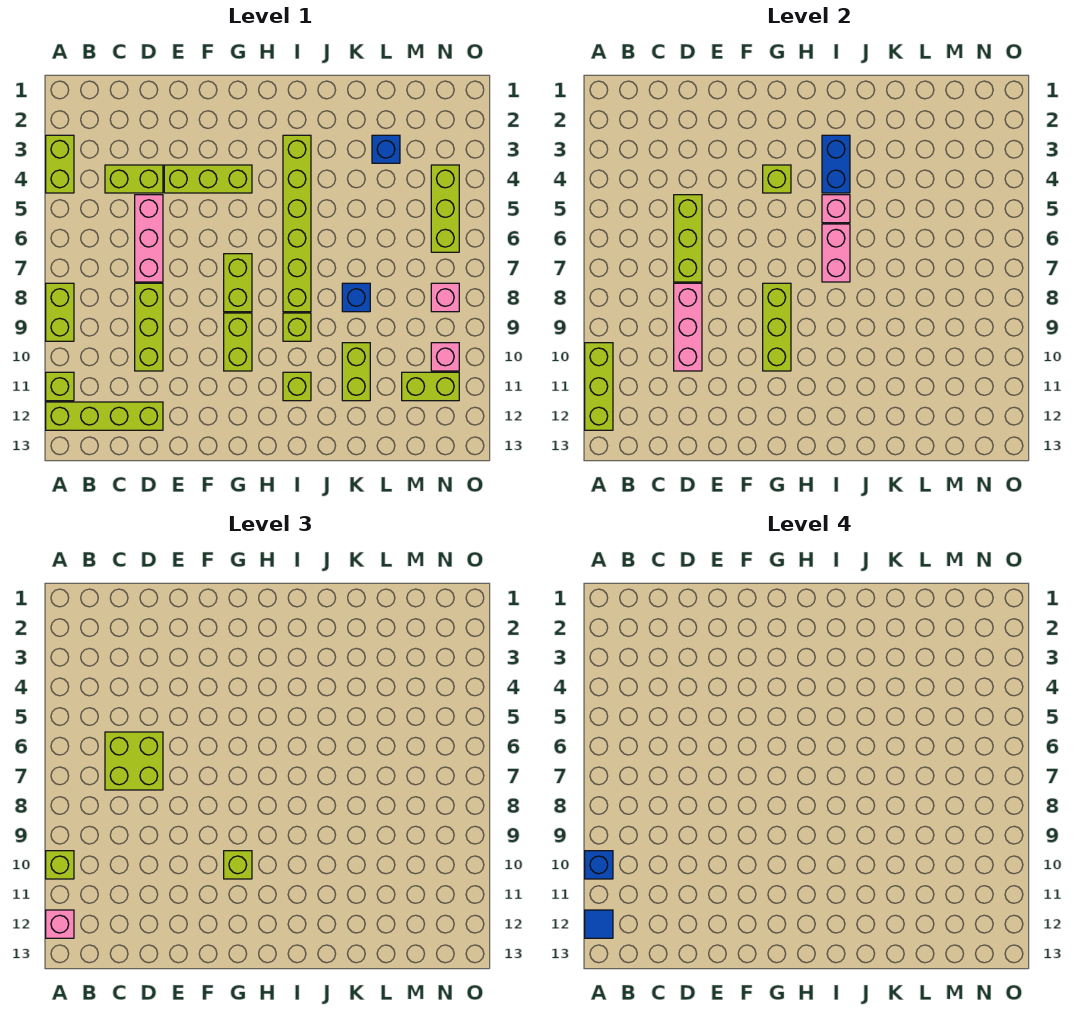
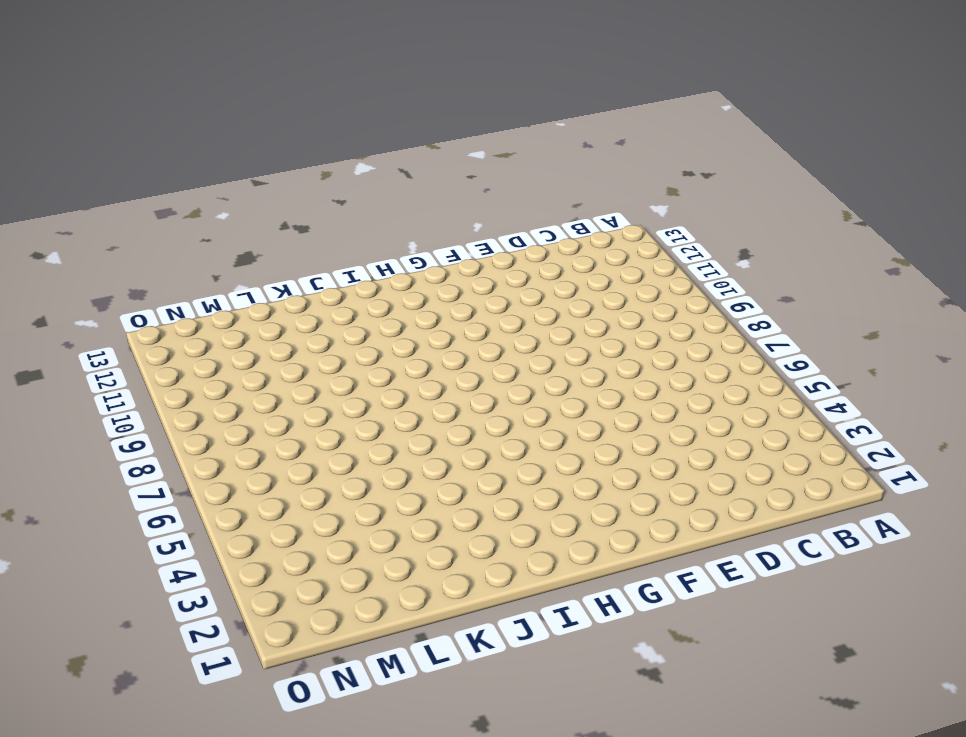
none -> lime 1x2 brick [46,135,74,193]
none -> lime 1x2 brick [46,283,74,341]
none -> lime 1x1 brick [46,372,74,401]
none -> lime 1x4 brick [46,402,163,430]

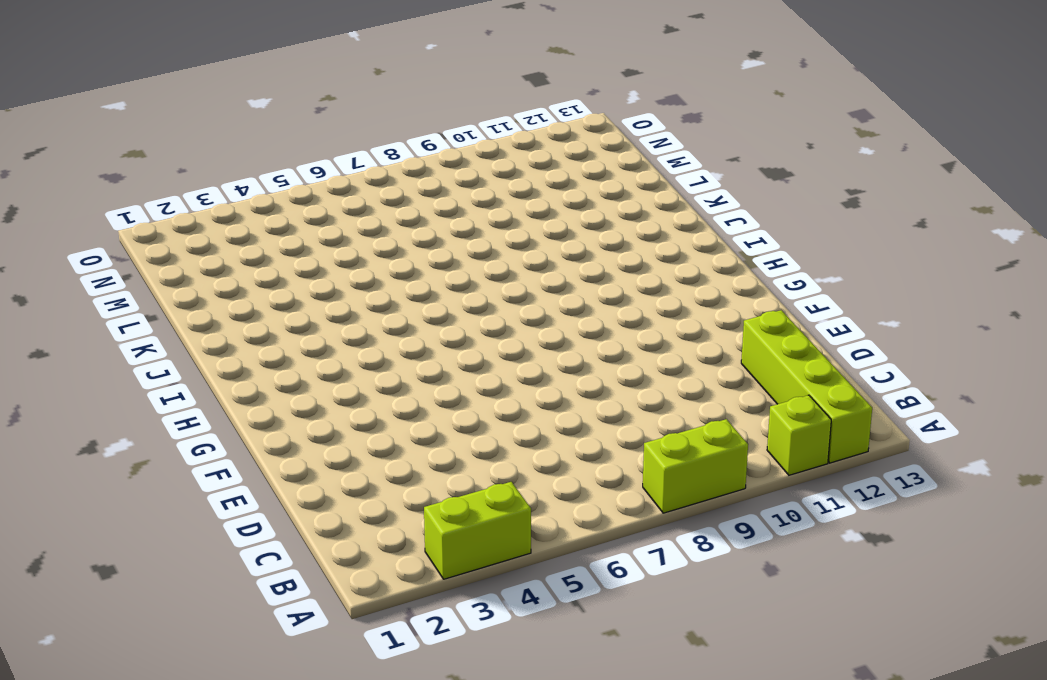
none -> lime 1x2 brick [105,165,163,193]
none -> pink 1x3 brick [135,195,163,282]
none -> lime 1x3 brick [135,283,163,371]
none -> lime 1x3 brick [164,165,252,193]

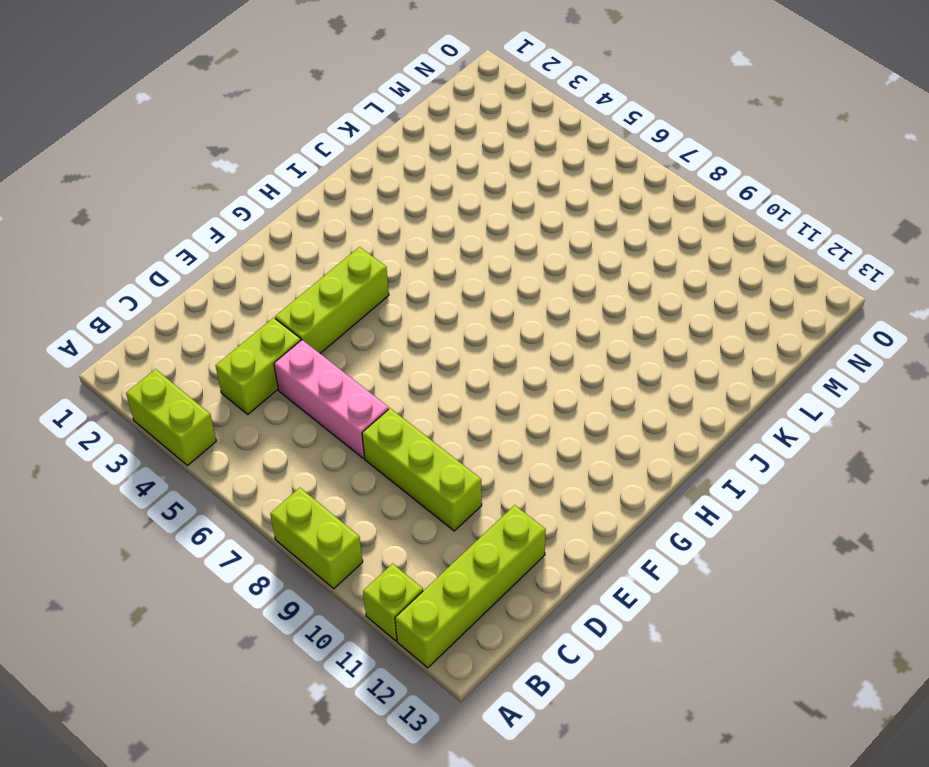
none -> lime 1x2 brick [224,254,252,312]
none -> lime 1x2 brick [224,313,252,371]
none -> lime 1x6 brick [283,135,311,312]
none -> lime 1x1 brick [283,313,311,341]

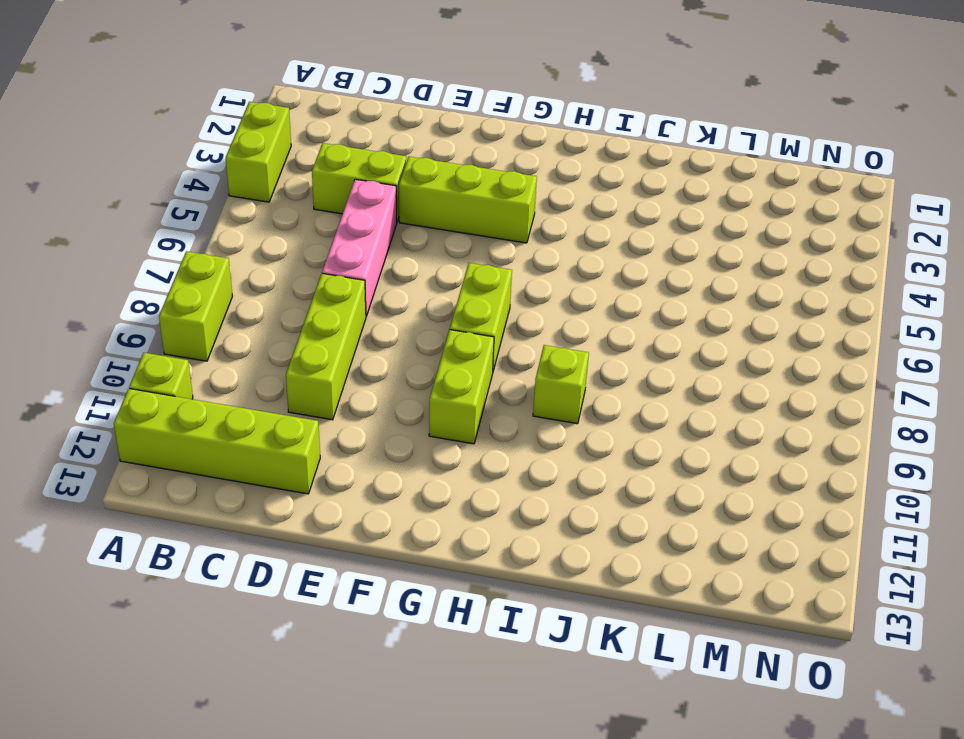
none -> lime 1x6 brick [283,135,311,312]
none -> lime 1x1 brick [283,372,311,401]
none -> blue 1x1 brick [342,283,370,312]
none -> lime 1x2 brick [342,343,370,401]

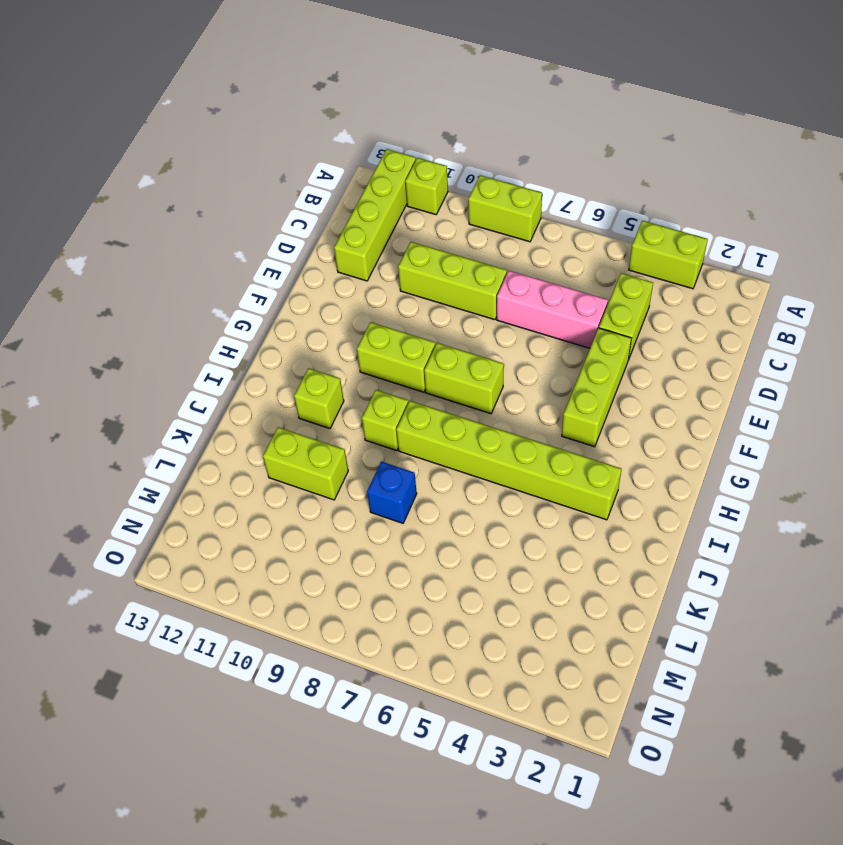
none -> blue 1x1 brick [372,135,400,163]
none -> lime 1x2 brick [402,372,459,401]
none -> lime 1x3 brick [431,165,459,252]
none -> pink 1x1 brick [431,283,459,312]

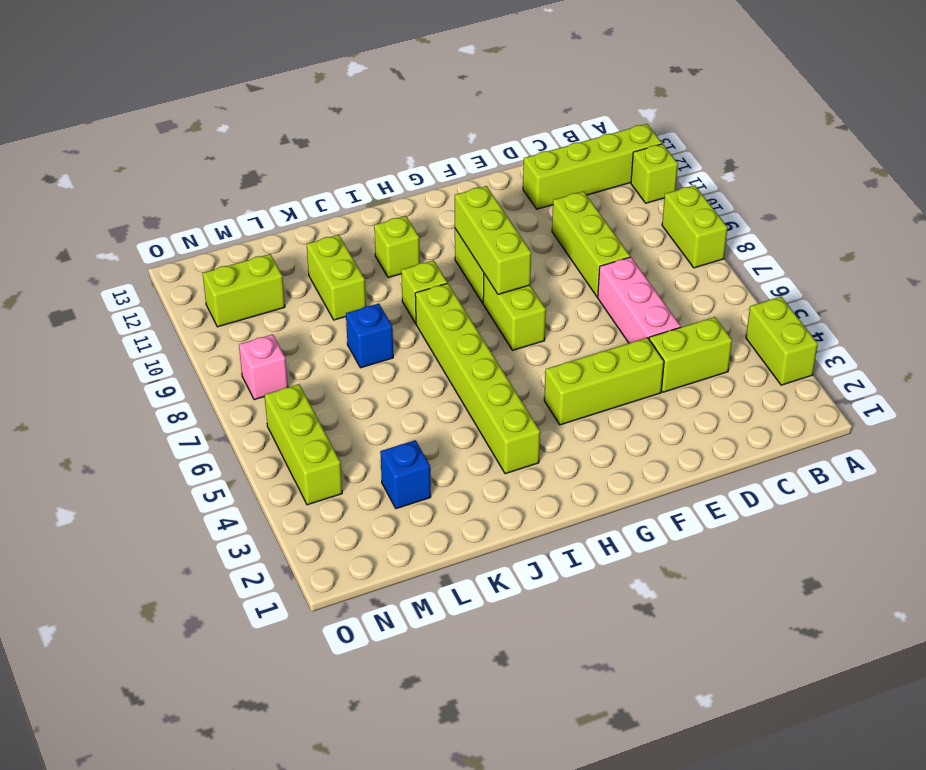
none -> pink 1x1 brick [431,343,459,371]
none -> lime 1x3 brick [585,343,613,430]
none -> lime 1x3 brick [674,195,702,282]
none -> pink 1x3 brick [674,283,702,371]

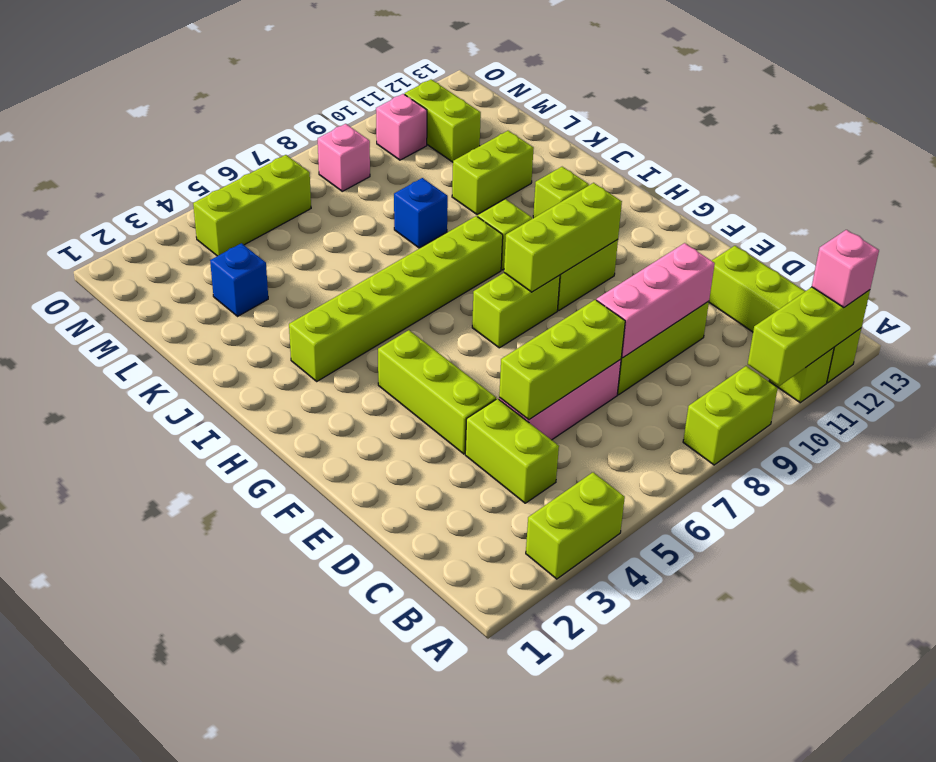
none -> lime 1x1 brick [763,165,791,193]
none -> blue 1x2 brick [822,135,850,193]
none -> pink 1x1 brick [822,195,850,223]
none -> pink 1x2 brick [822,224,850,282]

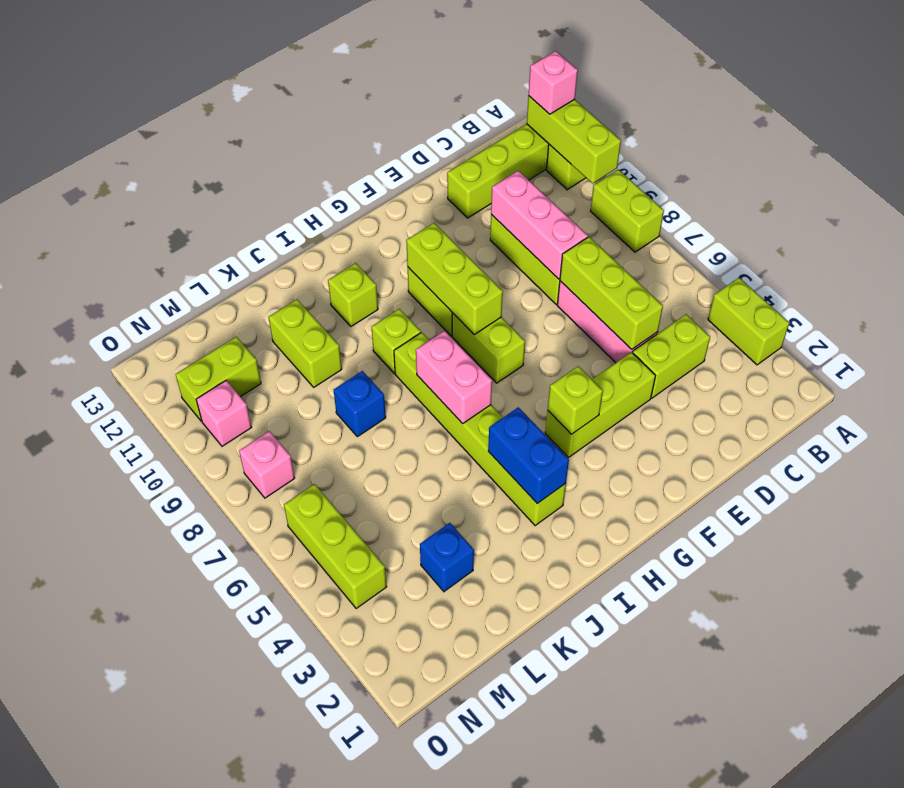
none -> pink 1x1 brick [822,195,850,223]
none -> lime 1x1 brick [46,851,74,879]
none -> lime 2x2 brick [105,732,163,790]
none -> lime 1x1 brick [224,851,252,879]

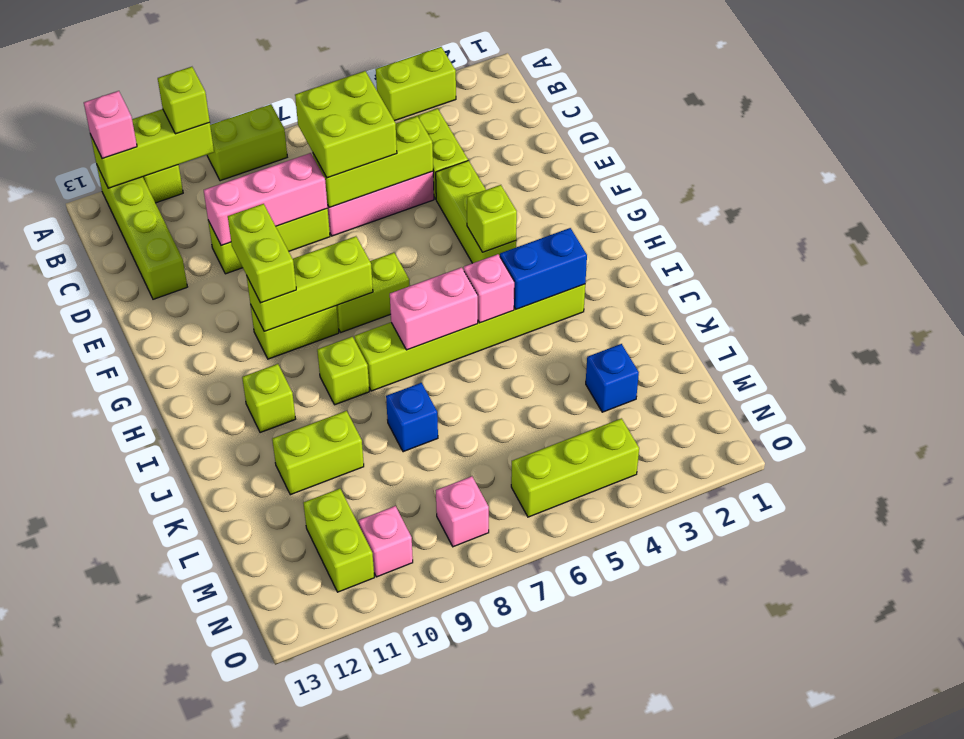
lime 1x2 brick [228,204,296,303] -> lime 1x1 brick [224,851,252,879]
none -> blue 1x1 brick [585,851,613,879]
none -> blue 1x1 tile [585,910,613,938]

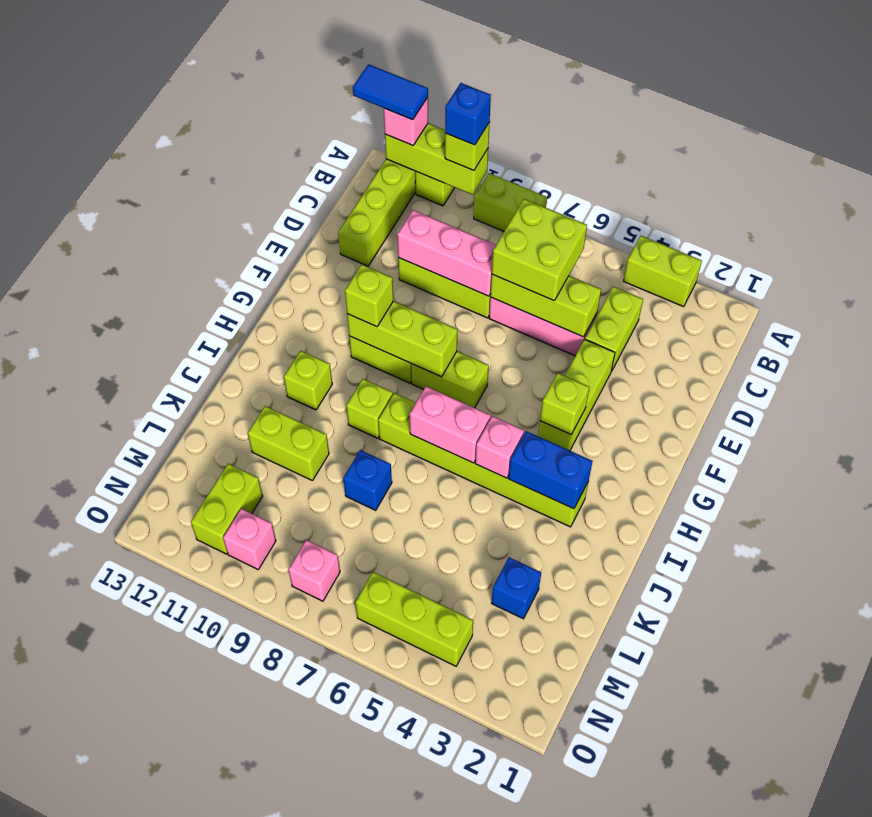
blue 1x2 tile [353,64,428,120] -> blue 1x1 tile [585,910,613,938]

